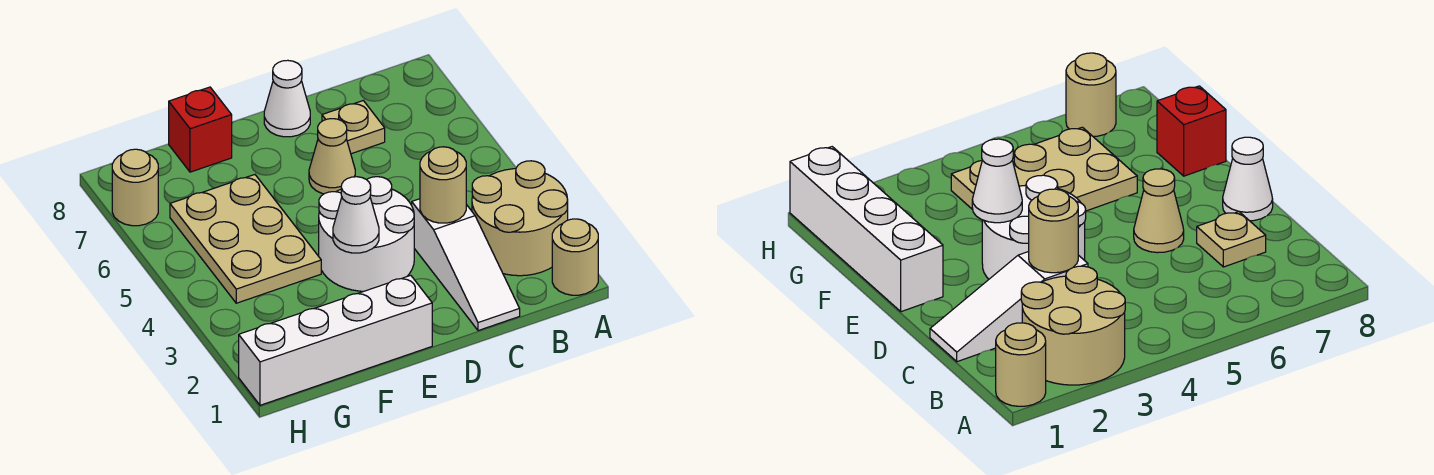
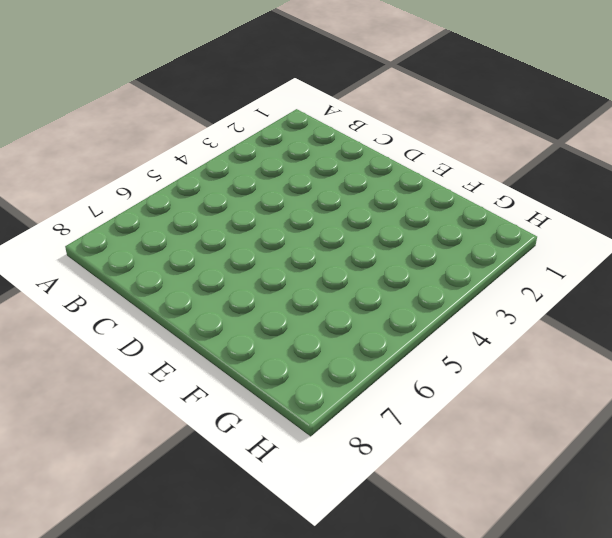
none -> tan 1x1 round brick [552,219,598,295]
none -> tan 2x2 round brick [472,161,568,276]
none -> white 1x3 slope [412,199,520,331]

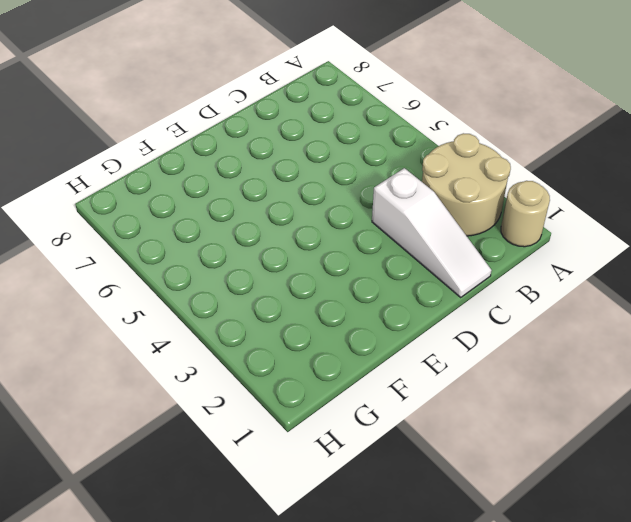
none -> tan 1x1 plate [322,101,385,154]
none -> white 2x2 round brick [319,177,414,291]
none -> tan 1x1 cone [309,119,355,194]

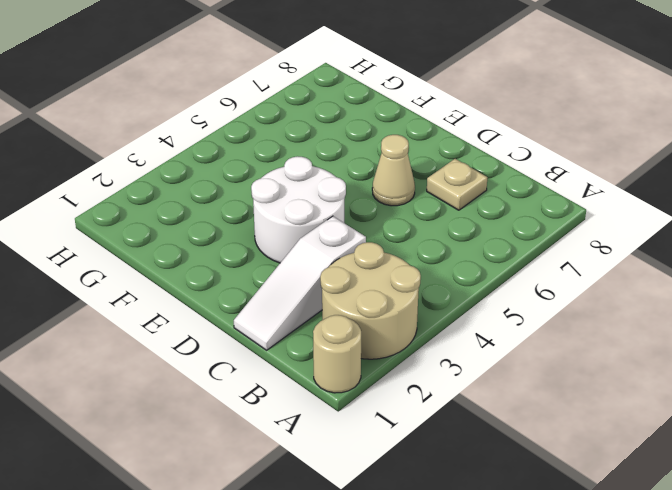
none -> white 1x1 cone [264,60,310,137]
none -> white 1x4 brick [239,275,432,405]
none -> tan 2x3 plate [170,175,321,303]

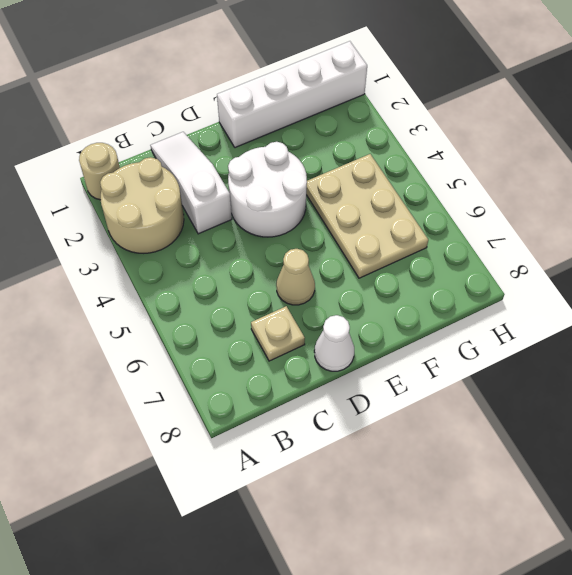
none -> red 1x1 brick [169,87,232,172]
none -> tan 1x1 round brick [112,149,158,226]
none -> tan 1x1 round brick [420,147,466,223]

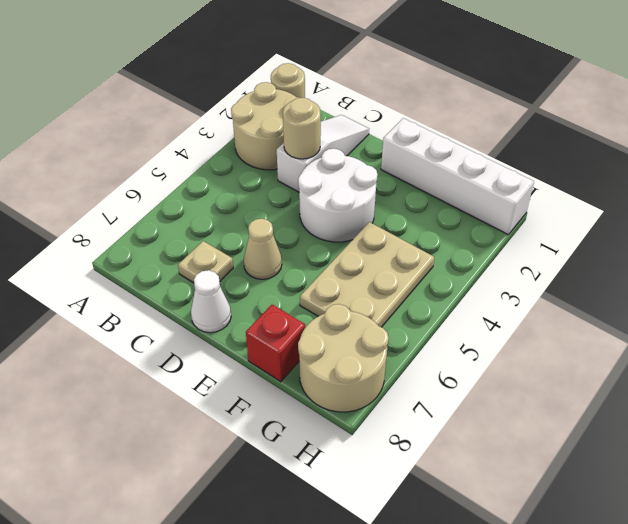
tan 2x2 round brick [298,304,389,412] -> tan 1x1 round brick [112,149,158,226]
none -> white 1x1 cone [333,177,379,253]

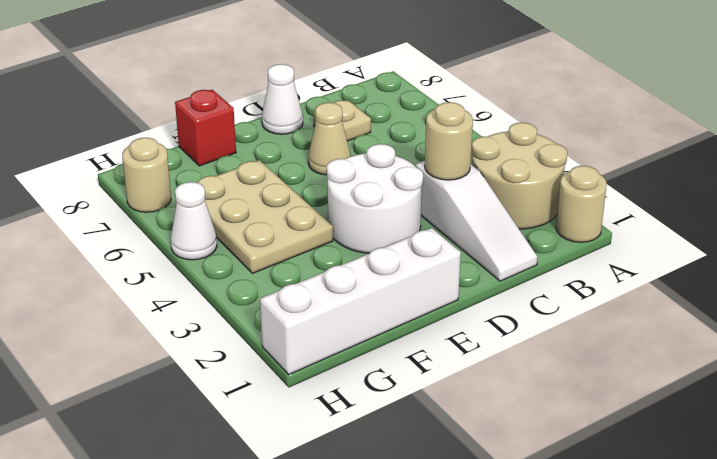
white 1x1 cone [171,182,217,260] -> white 1x1 cone moved to [333,177,379,253]

